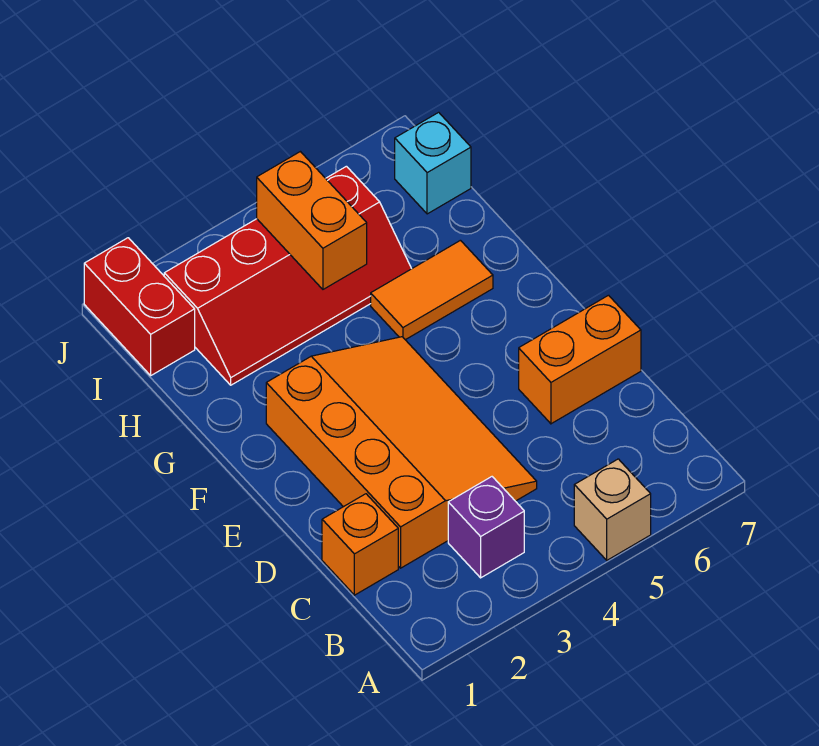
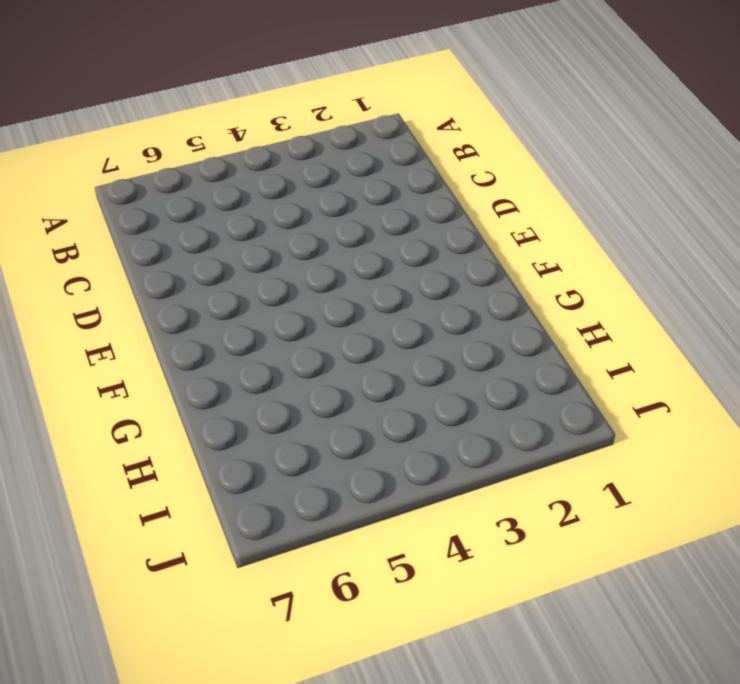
none -> tan 1x1 brick [574,459,651,560]
none -> purple 1x1 brick [448,477,524,578]

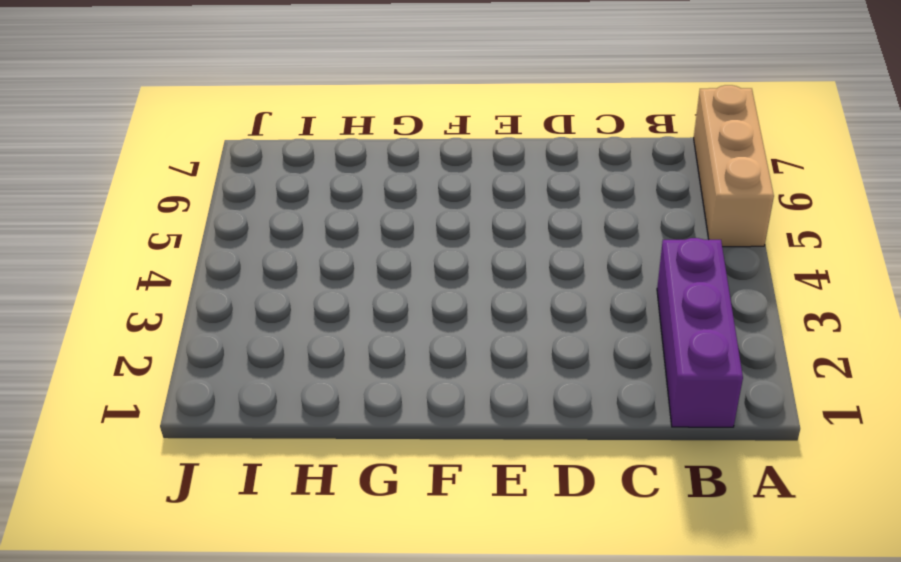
tan 1x3 brick [694,85,774,247] -> tan 1x1 brick [574,459,651,560]
purple 1x3 brick [657,238,743,427] -> purple 1x1 brick [448,477,524,578]
none -> orange 1x1 brick [322,494,398,595]
none -> orange 3x4 slope [266,337,537,568]

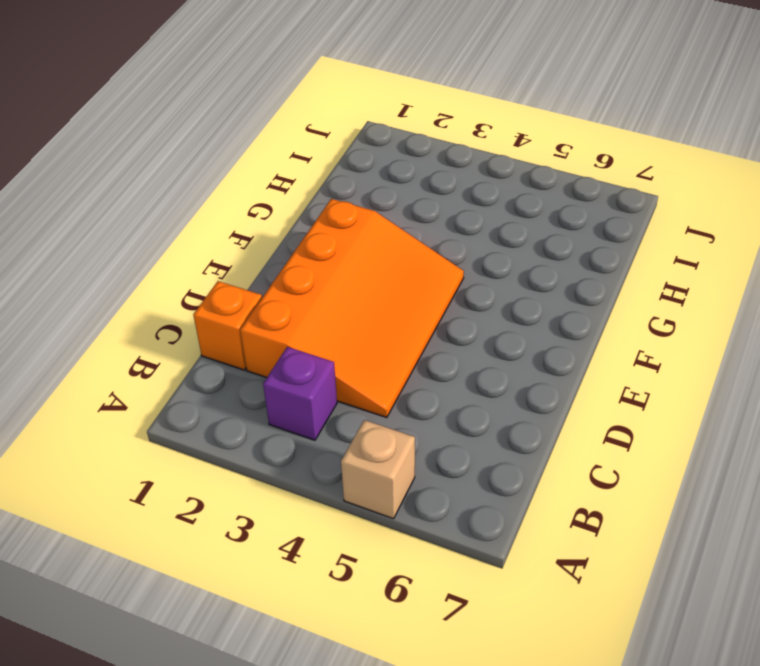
none -> orange 1x2 brick [519,295,641,424]
none -> orange 1x2 tile [371,240,493,340]

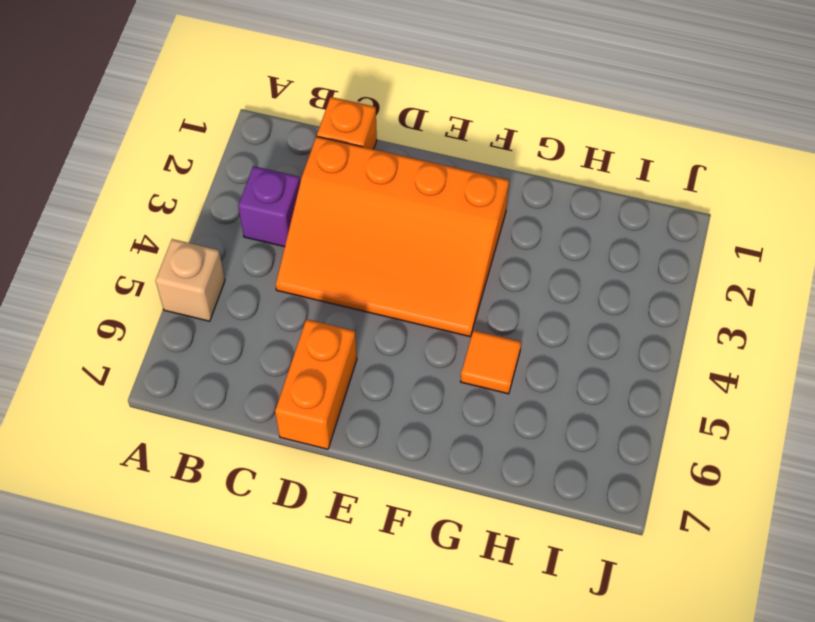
orange 1x1 tile [461,330,521,394] -> orange 1x2 tile [371,240,493,340]
none -> red 2x4 slope [164,166,411,385]
none -> red 1x2 brick [84,238,195,375]

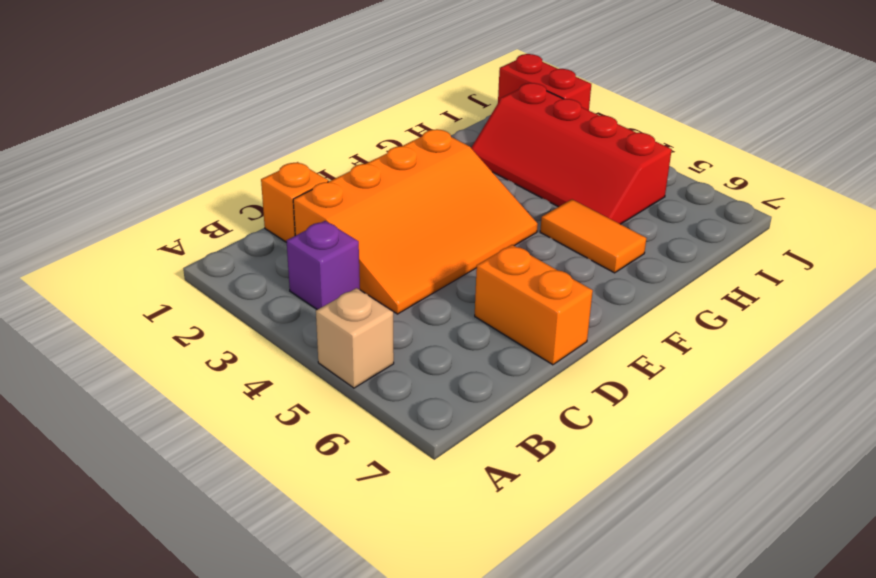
red 1x2 brick [498,54,591,110] -> red 1x2 brick turned to [84,238,195,375]
none -> cyan 1x1 brick [395,112,471,214]
none -> orange 1x2 brick [257,152,367,289]

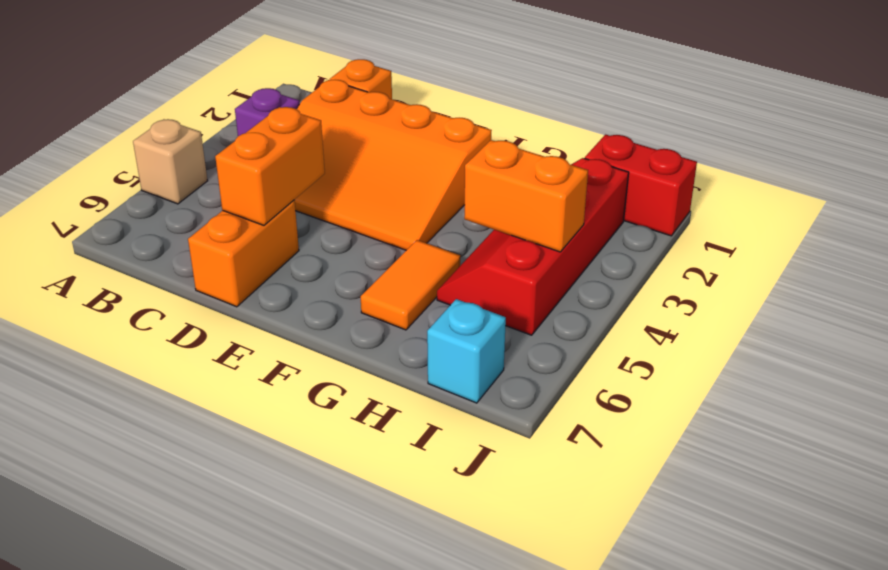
orange 1x2 brick [215,107,325,225] -> none

